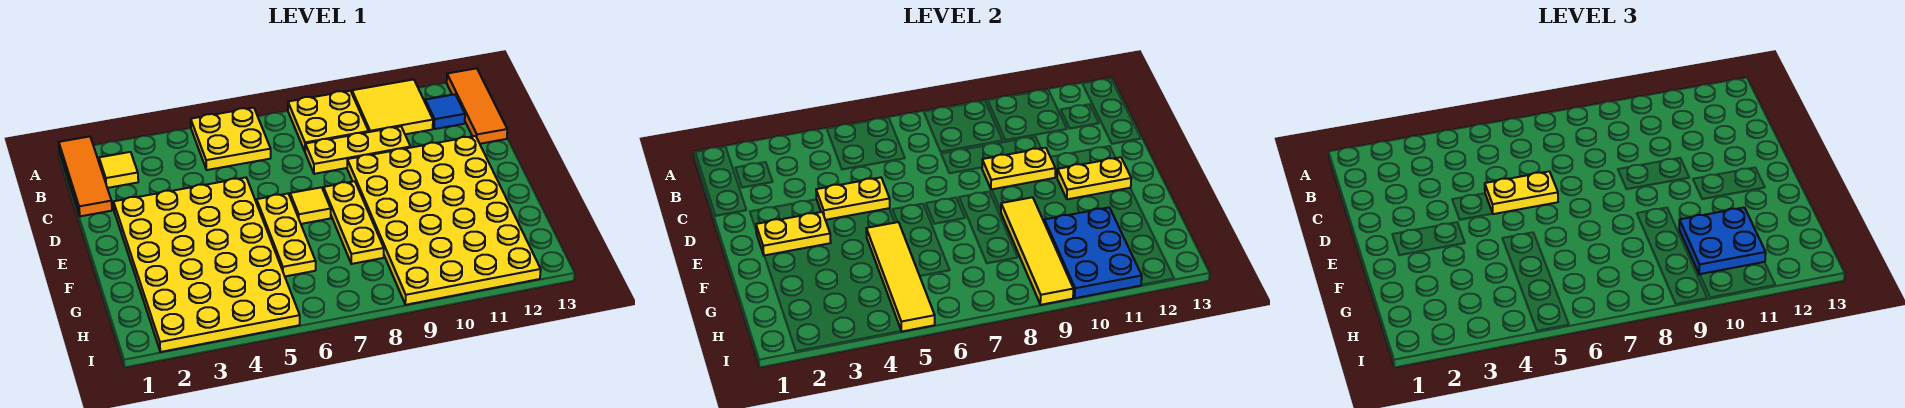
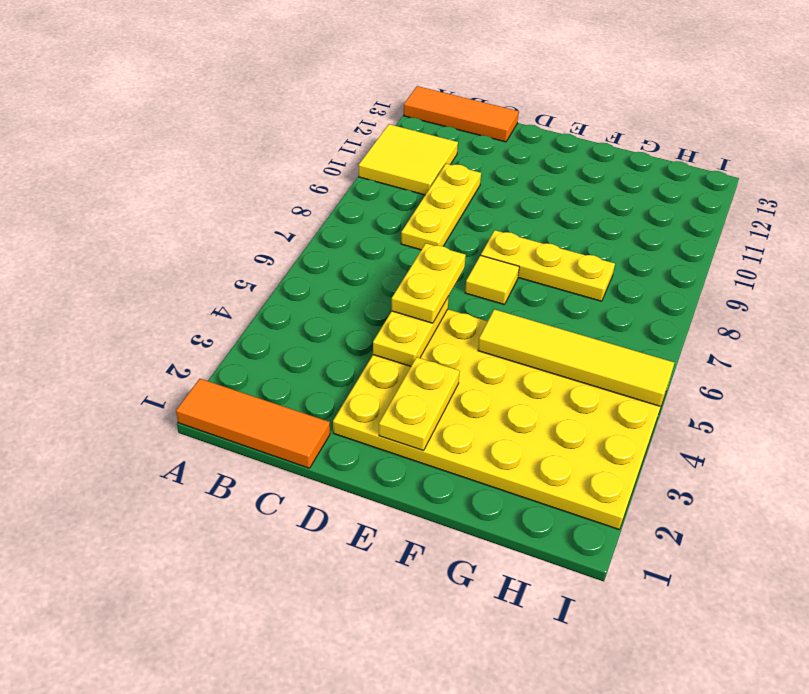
none -> yellow 2x2 plate [191,108,271,170]
none -> yellow 2x2 plate [288,91,369,151]
none -> yellow 1x1 tile [99,152,138,188]

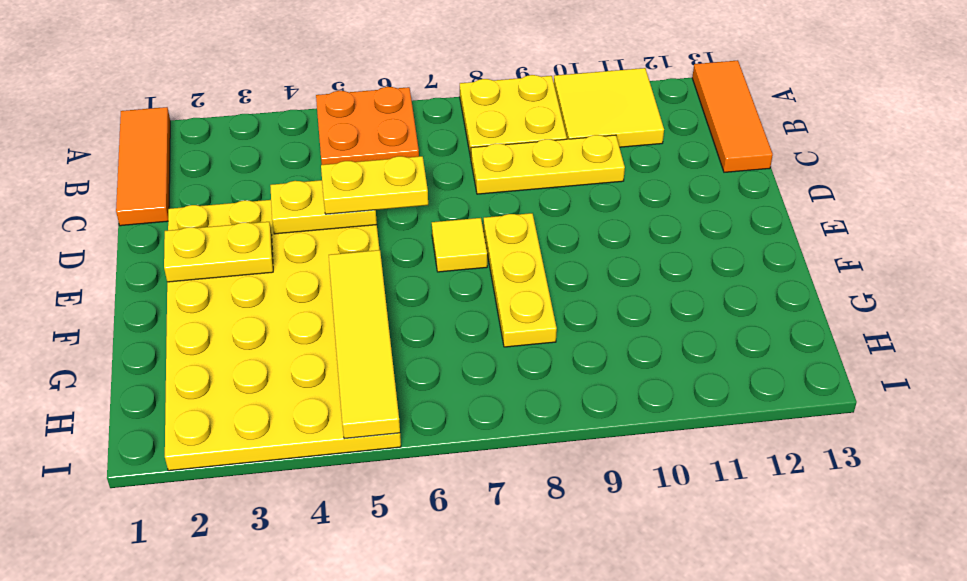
orange 2x2 plate [316,87,419,165] -> yellow 2x2 plate [191,108,271,170]
none -> yellow 1x1 tile [99,152,138,188]
none -> blue 1x1 tile [425,94,465,129]
none -> yellow 4x6 plate [347,136,541,305]

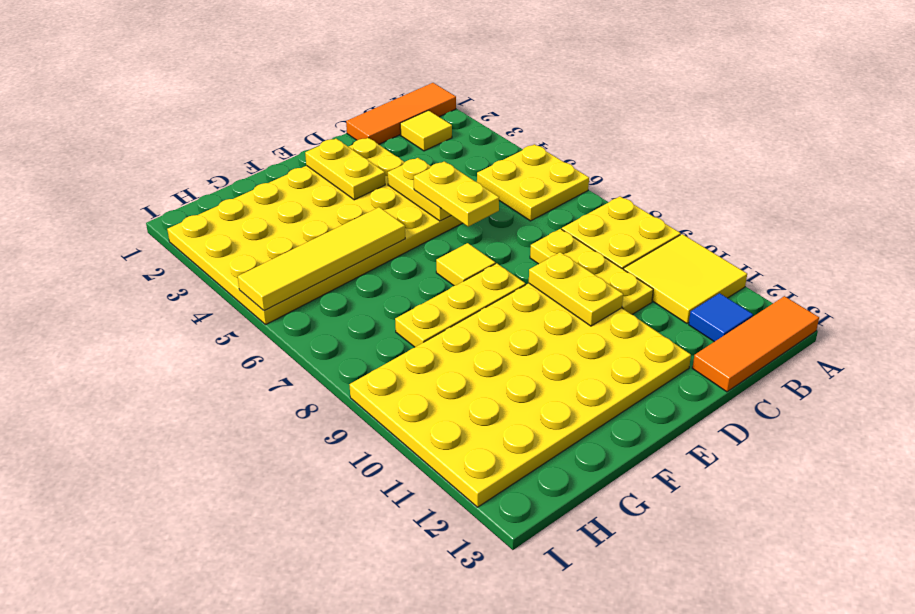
none -> yellow 1x3 plate [257,194,316,276]
none -> yellow 1x2 plate [1057,157,1131,199]
none -> yellow 1x4 tile [1001,197,1073,305]

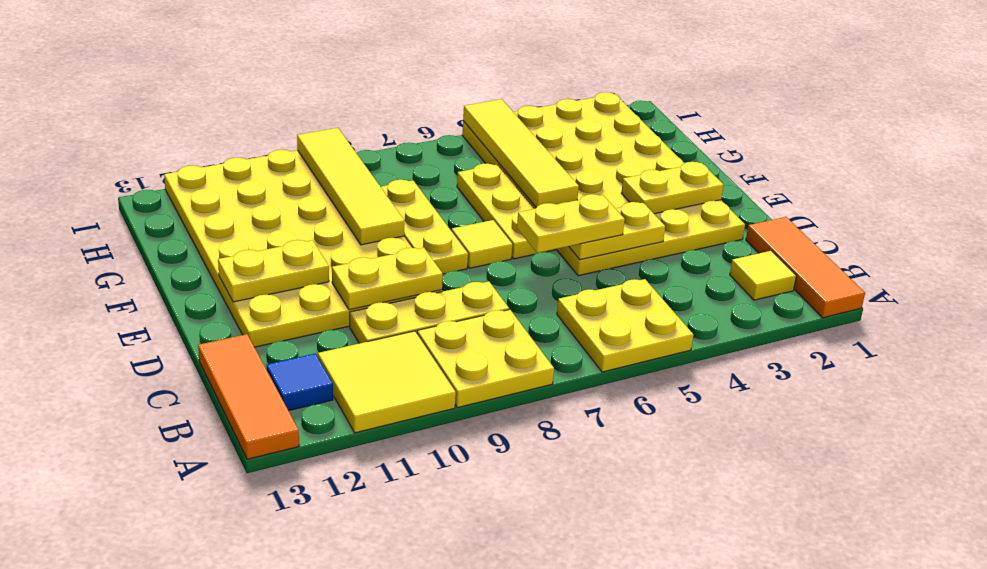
none -> blue 2x3 plate [1044,208,1142,298]
none -> blue 2x2 plate [1679,208,1766,275]

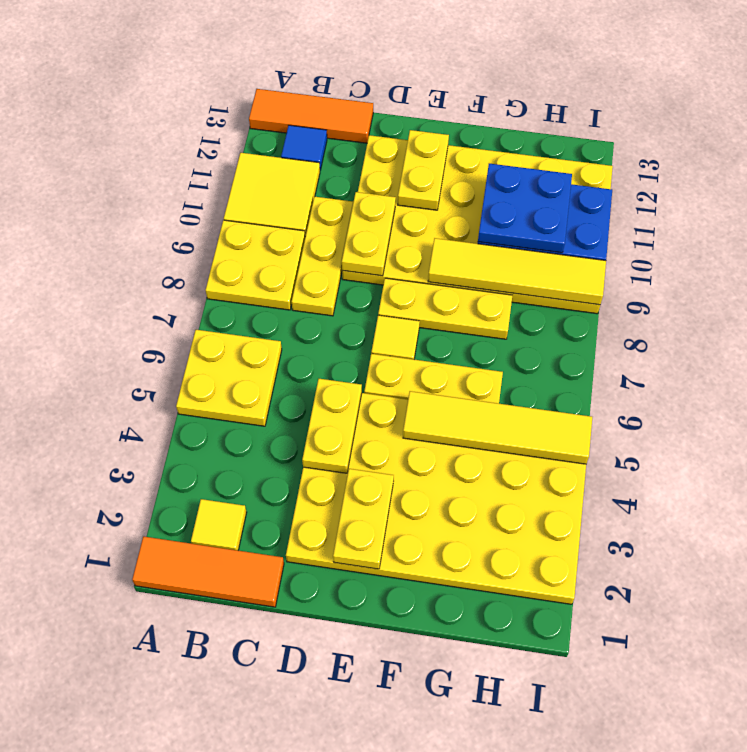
none -> yellow 1x2 plate [1485,171,1558,214]

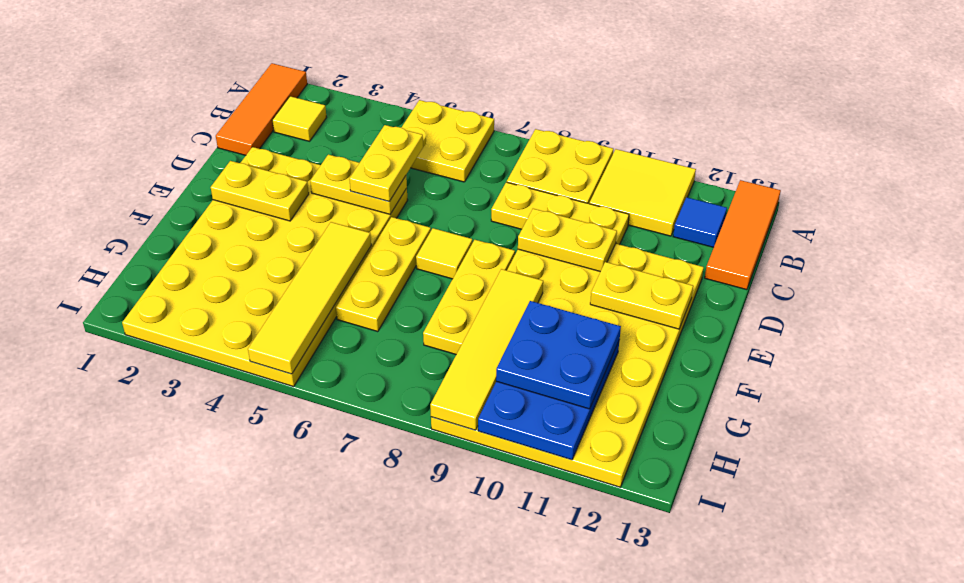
yellow 1x2 plate [349,125,423,201] -> yellow 1x2 plate turned to [1485,171,1558,214]

